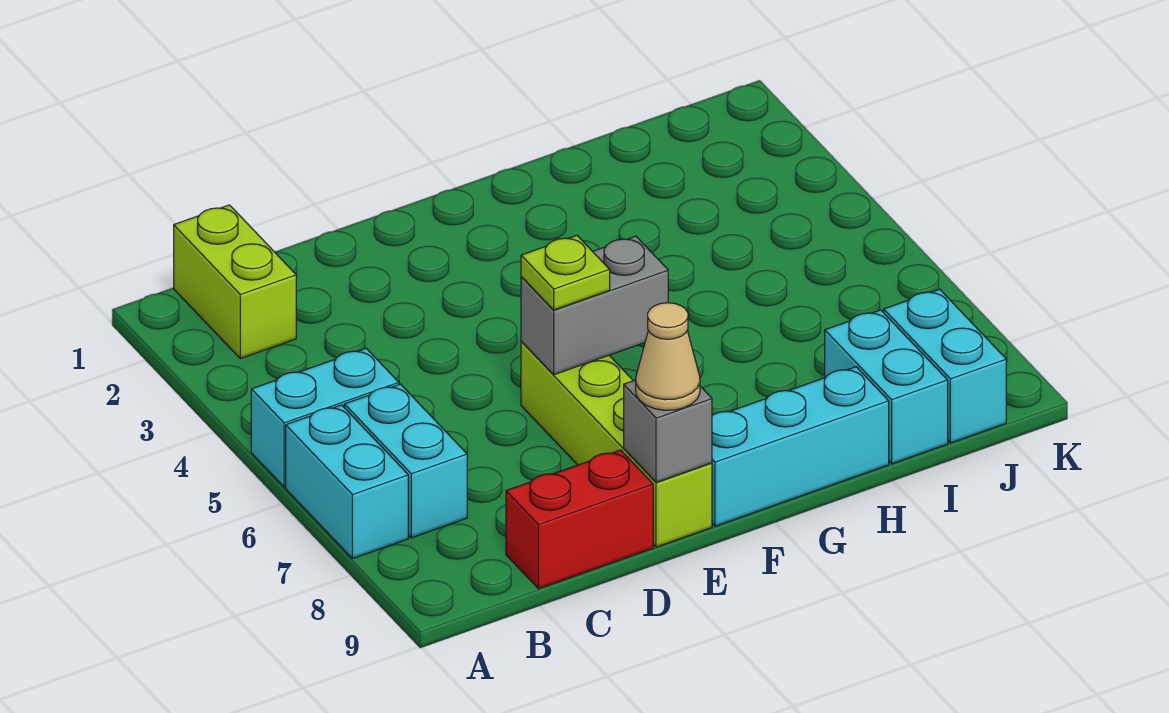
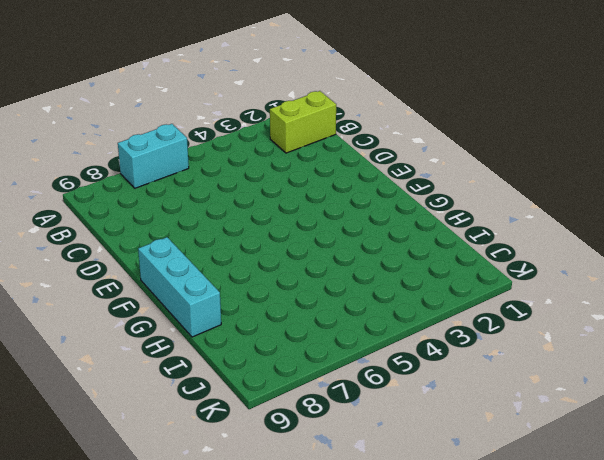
none -> cyan 1x2 brick [251,348,399,487]
none -> cyan 1x2 brick [344,384,467,538]
none -> red 1x2 brick [506,450,653,589]

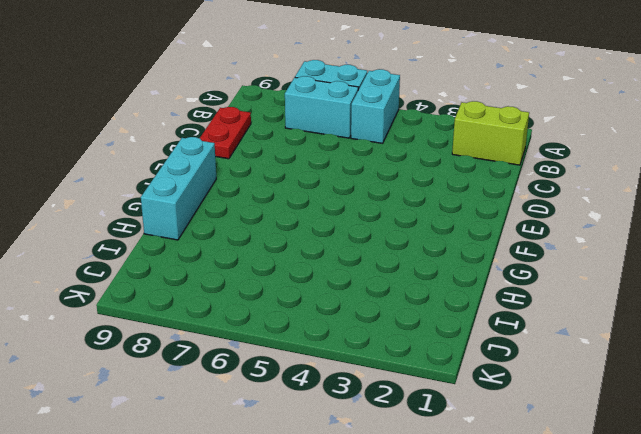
red 1x2 plate [200,107,251,159] -> red 1x2 brick [506,450,653,589]
none -> lime 1x4 brick [521,341,712,547]
none -> cyan 1x2 brick [825,310,948,464]
none -> cyan 1x2 brick [884,289,1006,443]

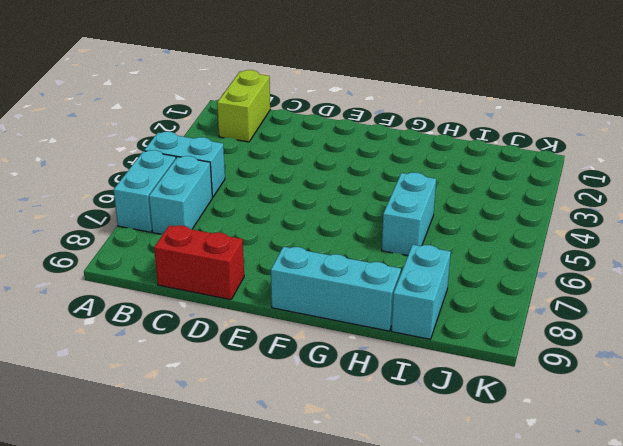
cyan 1x2 brick [382,172,436,256] -> cyan 1x2 brick moved to [884,289,1006,443]
none -> lime 1x4 brick [521,341,712,547]
none -> grey 1x2 brick [521,236,668,375]
none -> grey 1x1 brick [624,380,712,482]

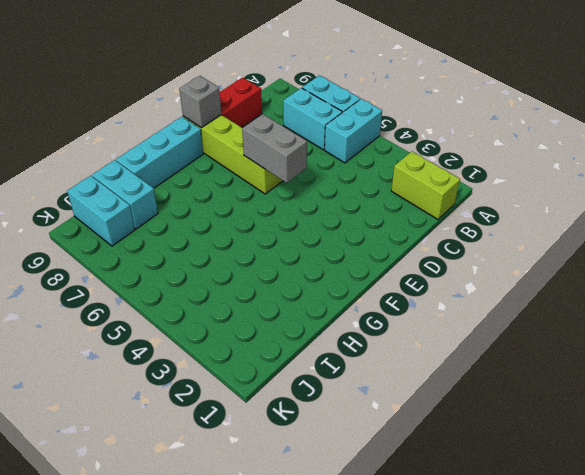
grey 1x2 brick [242,114,307,183] -> grey 1x2 brick turned to [521,236,668,375]
none -> lime 1x1 plate [521,235,610,310]
none -> tan 1x1 cone [636,303,700,410]

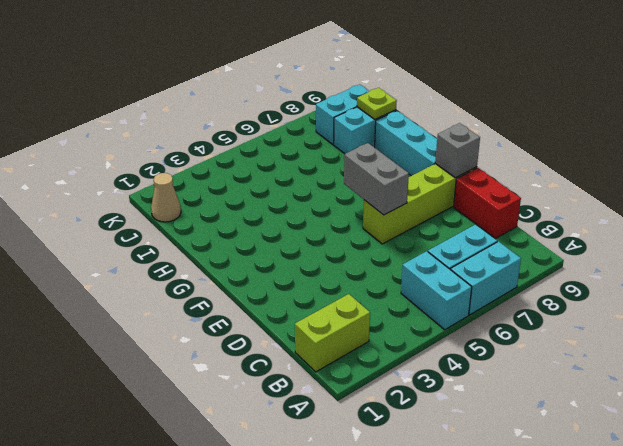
lime 1x1 plate [357,88,397,119] -> lime 1x1 plate moved to [521,235,610,310]
tan 1x1 cone [151,173,181,222] -> tan 1x1 cone moved to [636,303,700,410]

